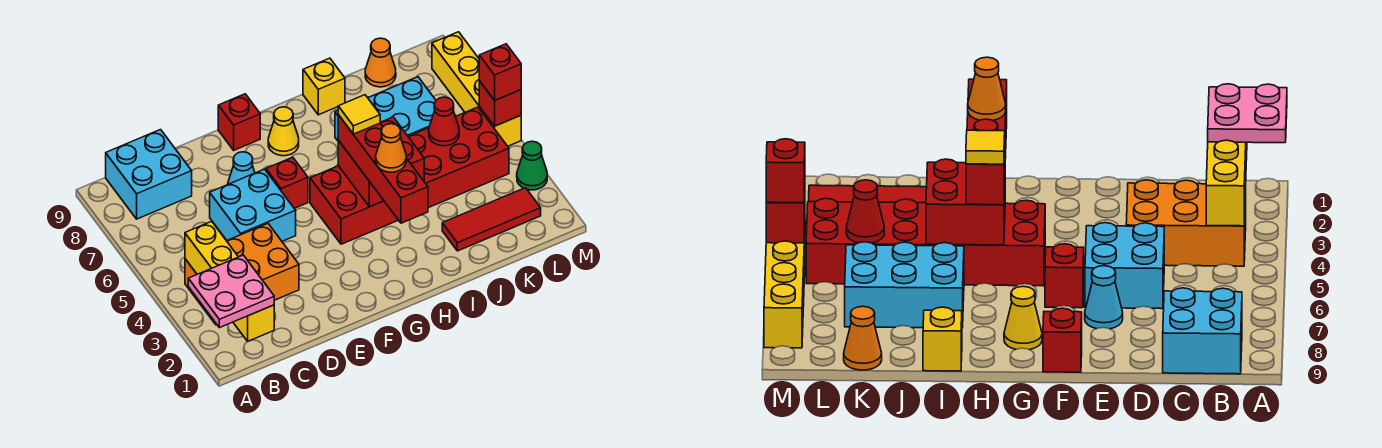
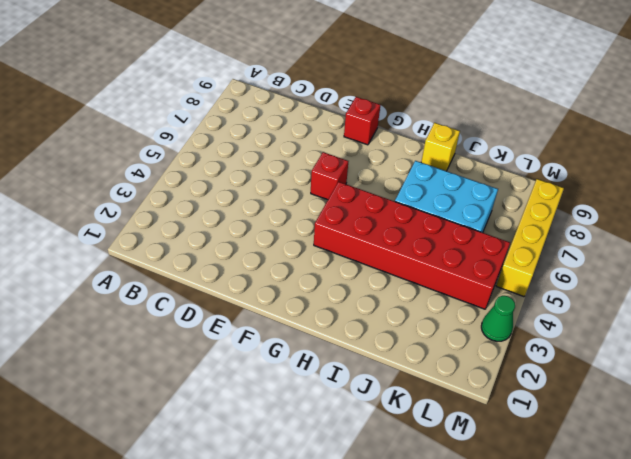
none -> orange 2x3 brick [185,224,299,325]
none -> cyan 2x2 brick [106,130,192,219]
none -> cyan 2x2 brick [210,169,296,241]

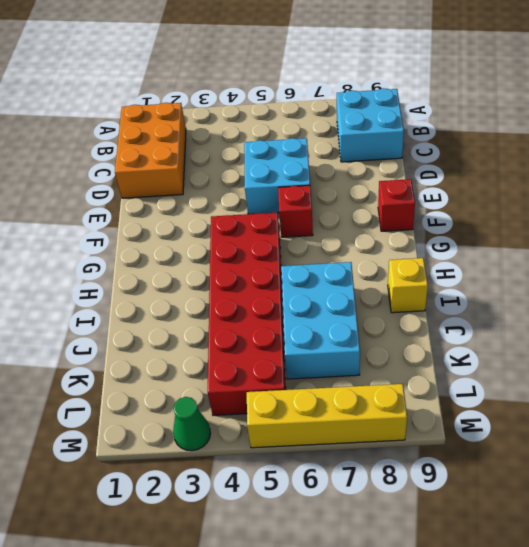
orange 2x3 brick [115,103,186,198] -> orange 2x3 brick moved to [185,224,299,325]
none -> cyan 1x1 cone [228,152,255,184]
none -> yellow 1x1 cone [268,107,299,156]
none -> red 1x3 tile [442,188,541,251]

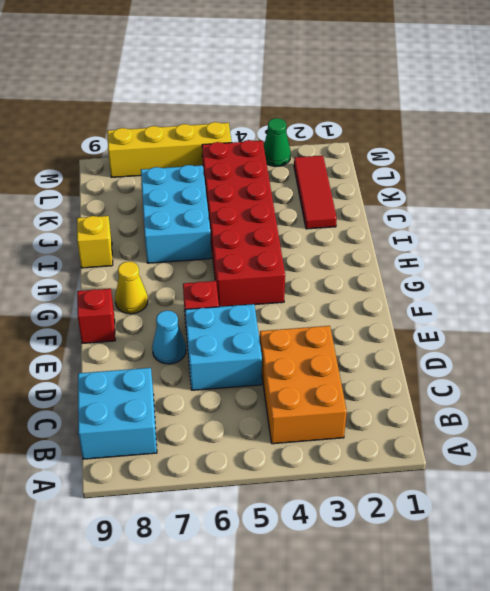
none -> orange 1x1 cone [365,38,396,87]
none -> yellow 1x4 brick [185,221,274,341]
none -> red 2x2 brick [338,117,424,207]

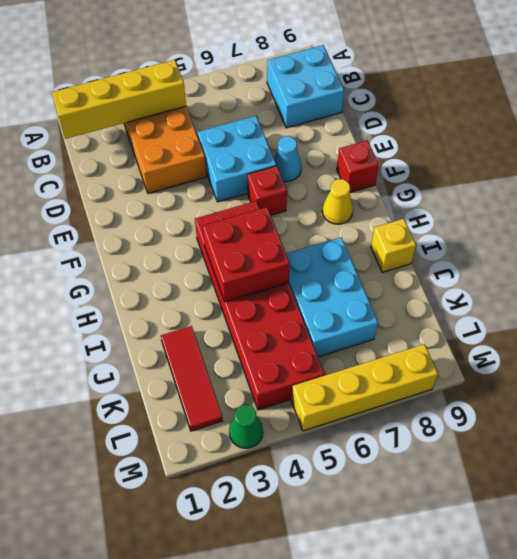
none -> orange 1x1 cone [365,38,396,87]
none -> red 1x1 cone [429,97,459,146]
none -> red 1x1 brick [479,81,521,126]

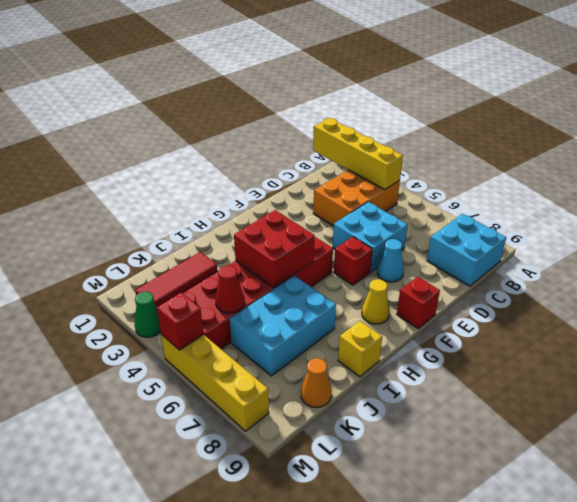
none -> pink 2x2 plate [188,255,274,328]
none -> red 1x4 brick [338,115,428,223]
none -> red 1x1 brick [479,44,521,100]

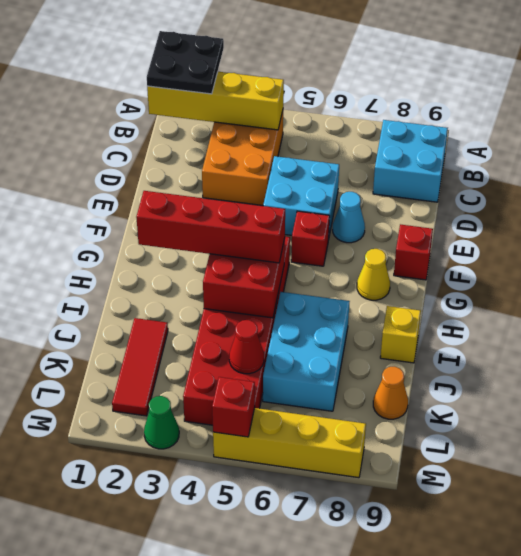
black 2x2 plate [147,31,224,94] -> pink 2x2 plate [188,255,274,328]
none -> red 1x1 brick [479,44,521,100]
none -> orange 1x1 cone [376,124,406,172]
none -> yellow 1x1 tile [338,95,380,134]

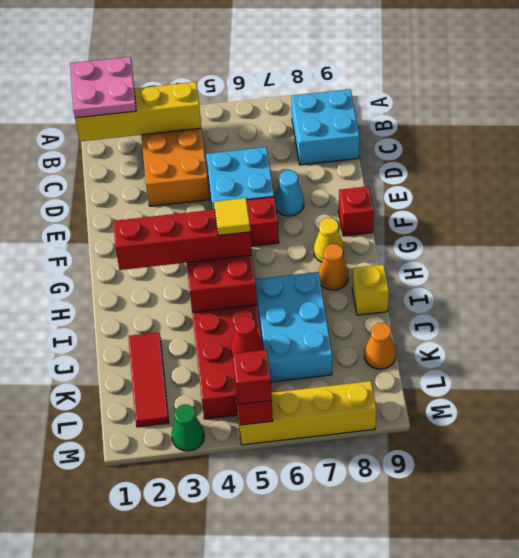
orange 1x1 cone [318,244,348,290] -> orange 1x1 cone moved to [376,124,406,172]

